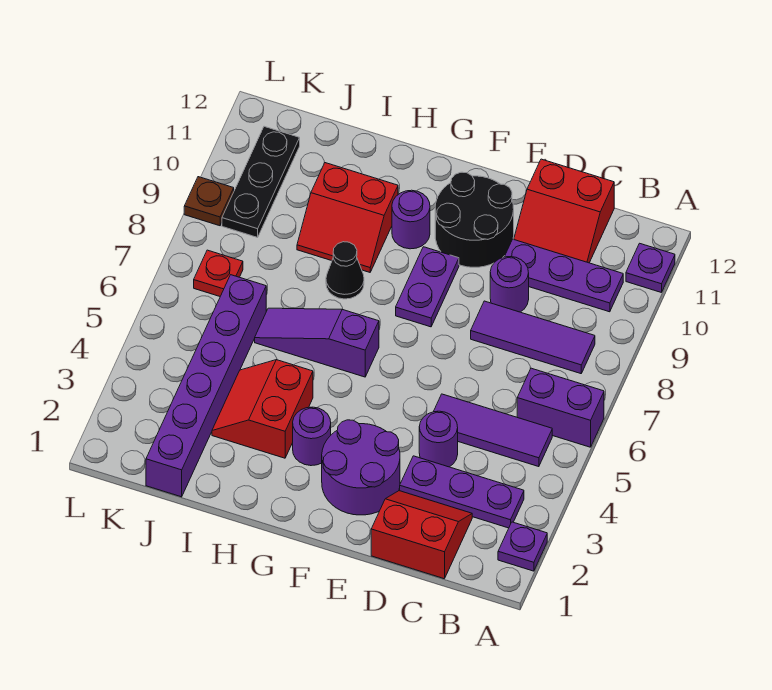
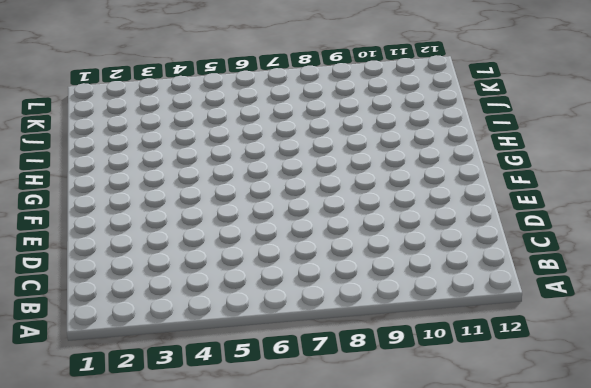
none -> purple 1x1 plate [498,522,547,571]
none -> purple 1x2 brick [517,368,604,447]
none -> purple 1x1 plate [626,243,675,292]

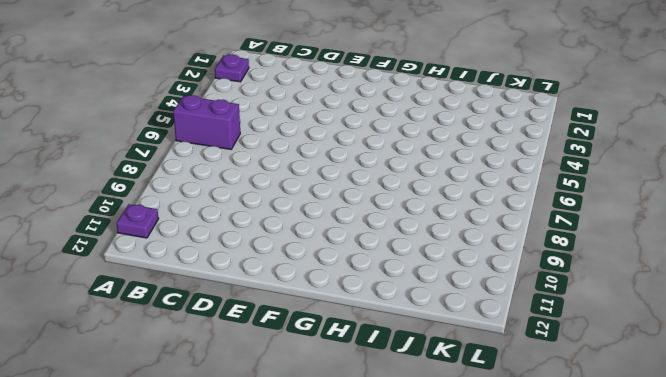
none -> purple 1x3 plate [400,456,524,528]
none -> purple 1x3 tile [434,394,552,467]
none -> purple 1x3 tile [471,301,595,374]

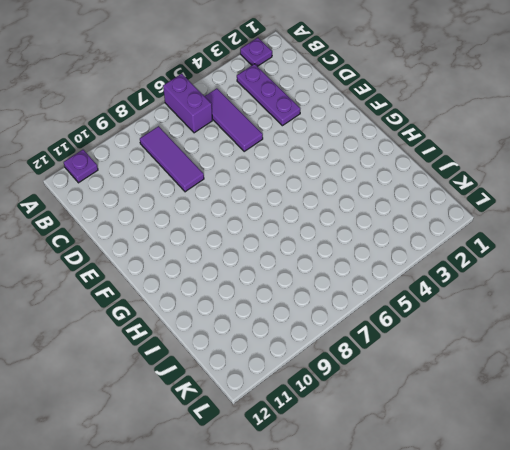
none -> purple 1x3 plate [505,239,623,312]
none -> red 2x2 slope [371,491,472,579]
none -> red 2x2 slope [514,159,614,263]

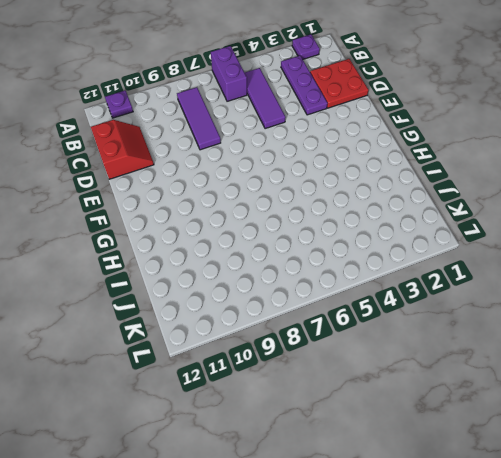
red 2x2 plate [310,59,369,108] -> red 2x2 slope [371,491,472,579]
none -> purple 1x3 plate [505,239,623,312]
none -> purple 1x1 round brick [419,411,458,467]
none -> purple 1x1 round brick [490,257,529,312]

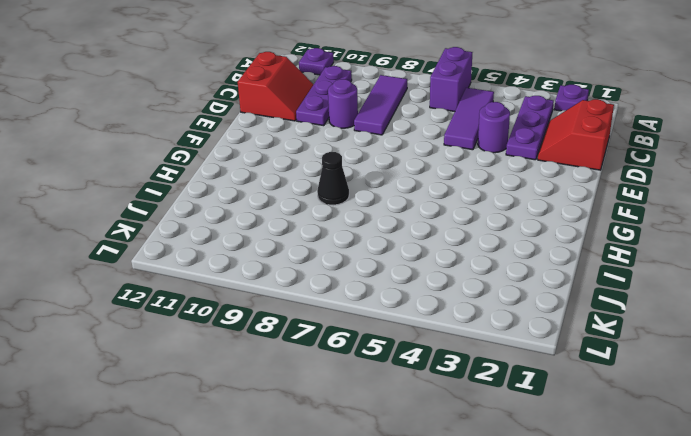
none -> purple 2x2 round brick [322,420,400,515]
none -> black 2x2 round brick [435,172,514,267]
none -> purple 1x2 plate [396,247,459,327]

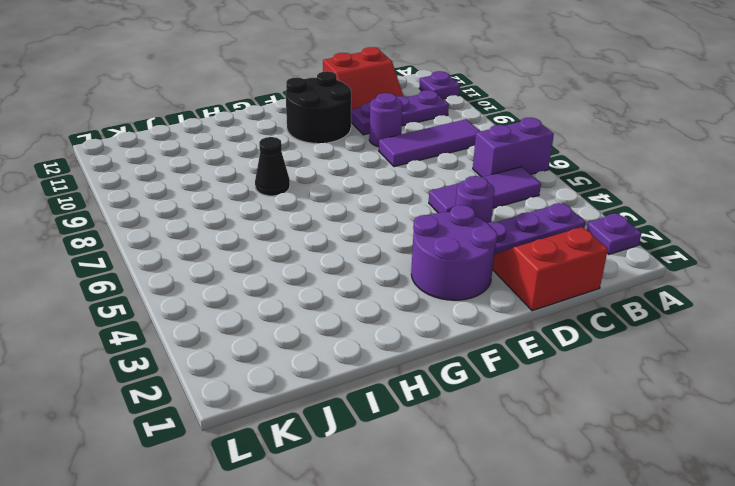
none -> purple 1x2 plate [396,247,459,327]
none -> purple 1x1 round brick [293,407,331,466]
none -> purple 1x3 slope [255,308,379,377]

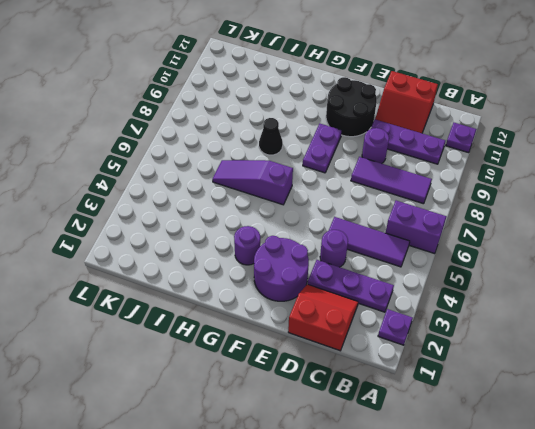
none -> purple 1x1 round brick [392,190,430,249]
none -> red 2x2 slope [212,360,313,458]
none -> red 2x2 slope [297,163,398,272]

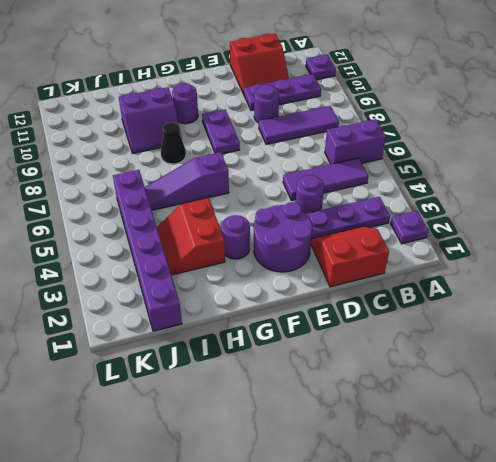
purple 2x2 slope [119,87,182,153] -> red 2x2 slope [297,163,398,272]
none -> black 2x2 round brick [435,172,514,267]
none -> red 1x1 plate [194,250,243,296]
none -> black 1x3 plate [222,126,300,237]

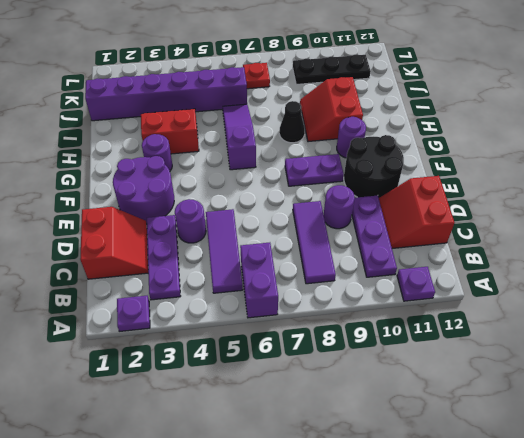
none -> brown 1x1 plate [184,177,234,226]

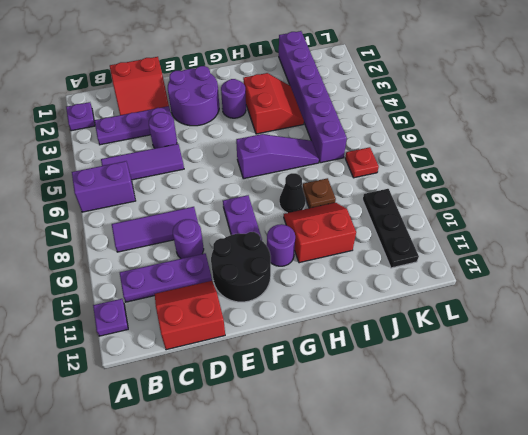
brown 1x1 plate [303,178,336,208] -> brown 1x1 plate moved to [184,177,234,226]

